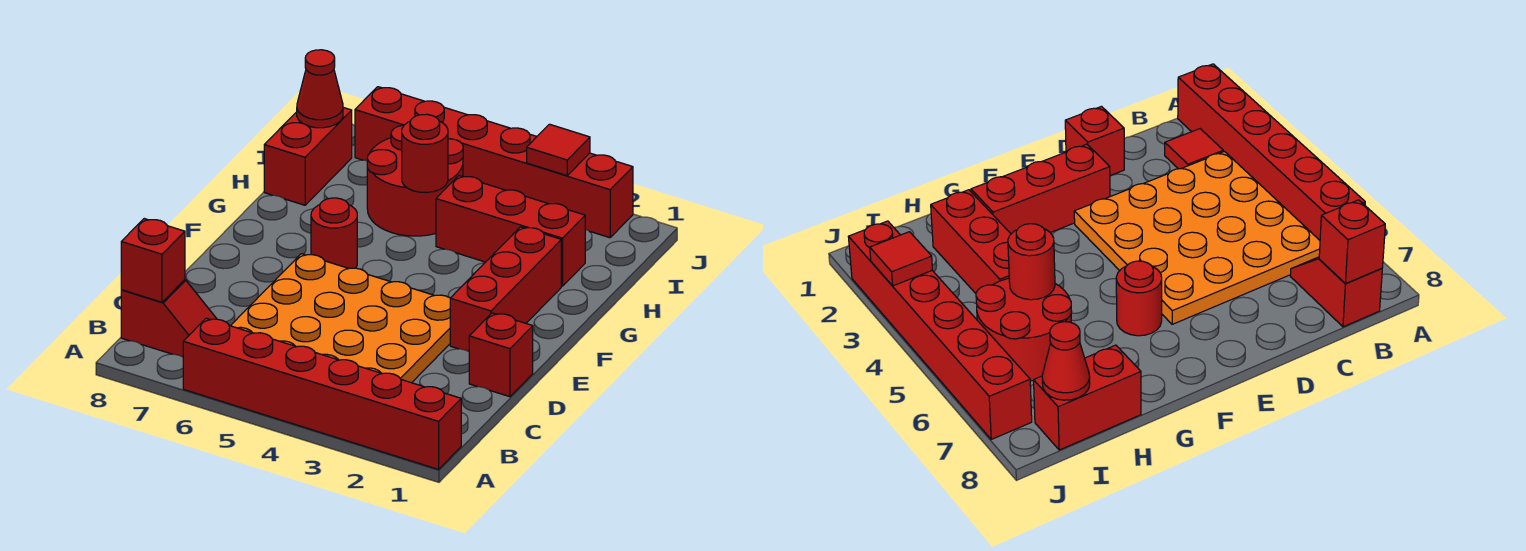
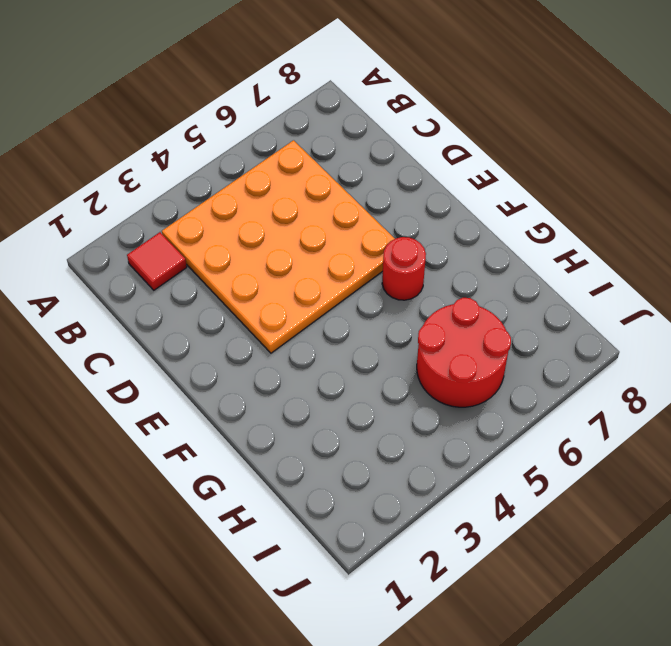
none -> red 1x6 brick [183,318,461,469]
none -> red 1x2 slope [121,280,217,357]
none -> red 1x1 brick [469,313,533,397]

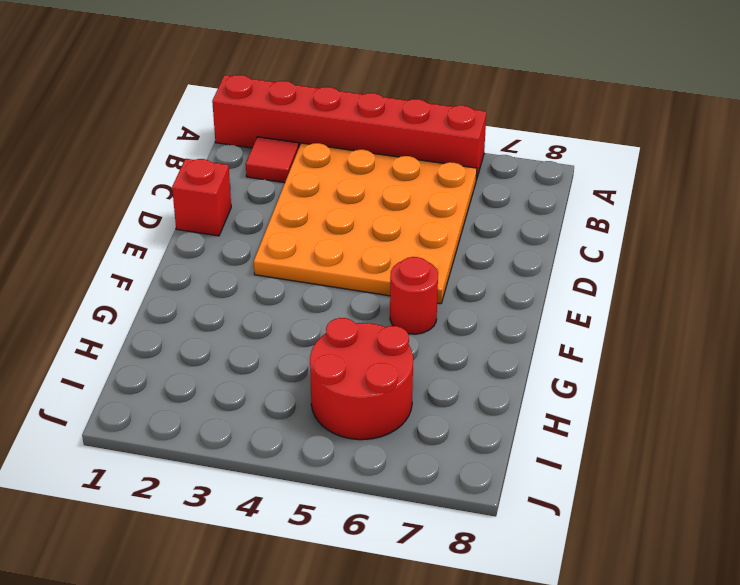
none -> red 1x2 slope [121,280,217,357]
none -> red 1x3 brick [450,227,561,351]
none -> red 1x3 brick [436,176,585,286]

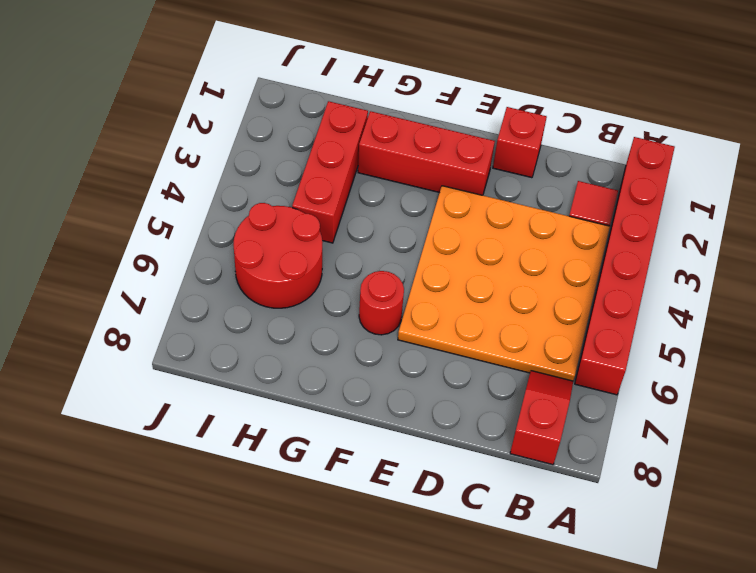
none -> red 1x2 brick [264,107,352,205]
none -> red 1x6 brick [355,87,633,238]
none -> red 1x1 brick [121,219,185,302]

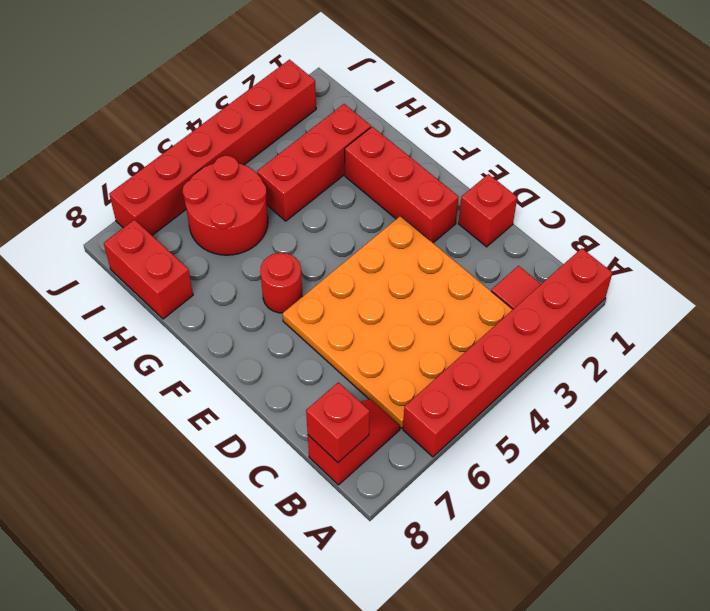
none -> red 1x1 round brick [402,114,448,192]
none -> red 1x1 cone [297,50,343,128]
none -> red 1x1 tile [527,124,590,176]

